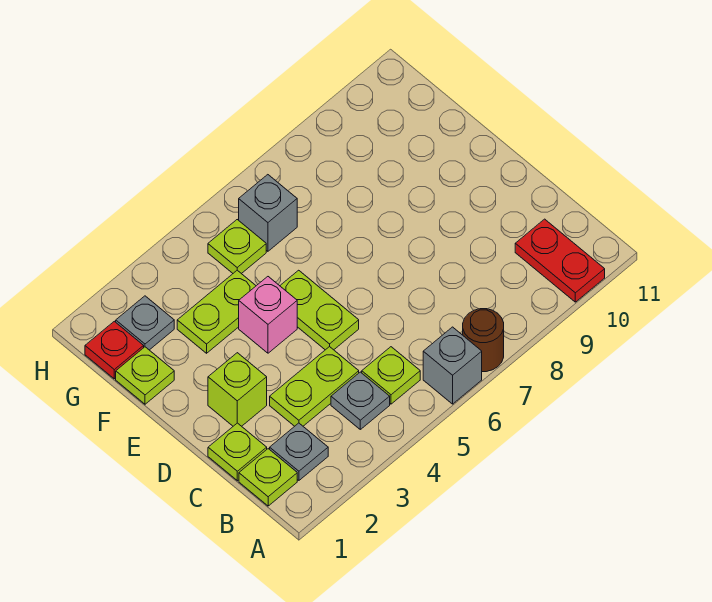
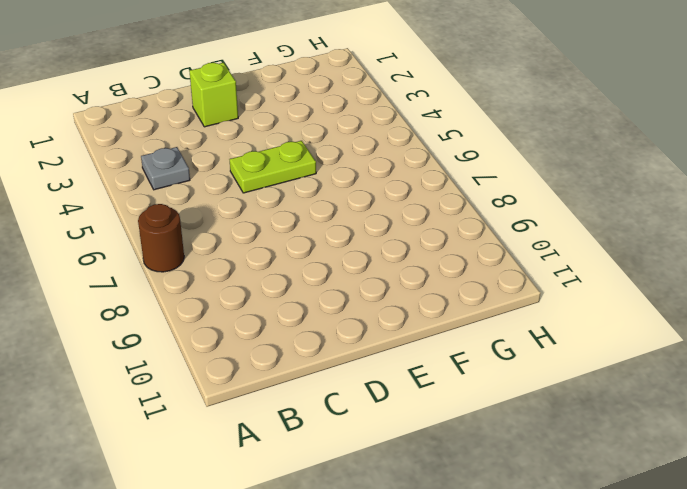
none -> grey 1x1 brick [423,327,482,404]
none -> red 1x2 plate [515,219,605,302]
none -> lime 1x1 plate [239,449,297,506]

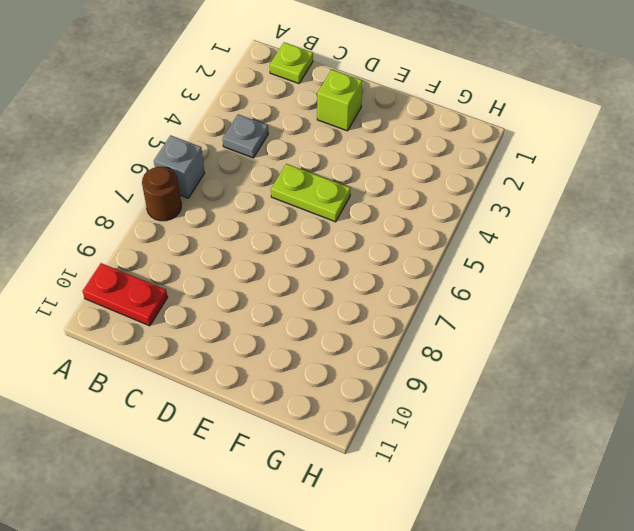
none -> grey 1x1 plate [270,423,328,480]
none -> lime 1x1 plate [362,347,420,404]
none -> lime 1x1 plate [208,423,267,481]

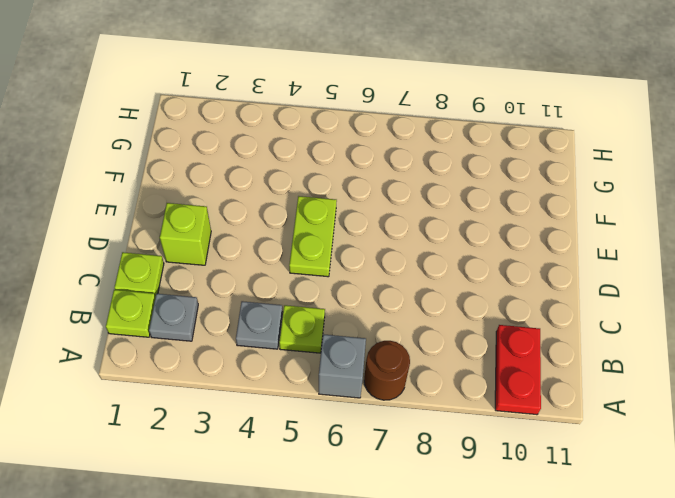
none -> lime 1x2 plate [270,347,359,426]
none -> pink 1x1 brick [239,277,297,353]
none -> lime 1x1 plate [116,347,174,404]

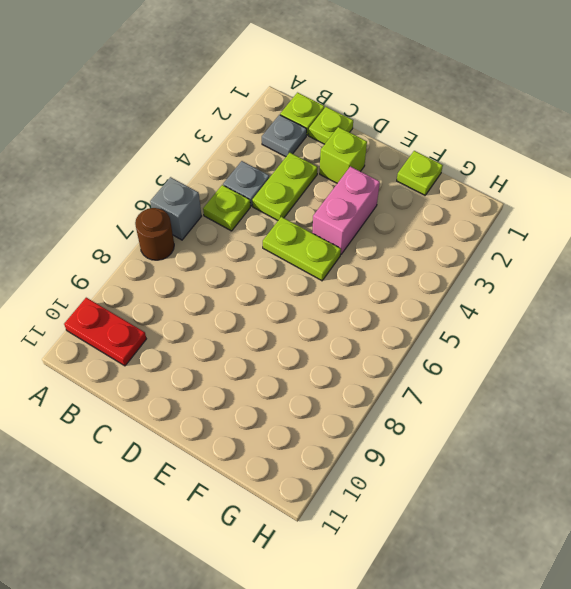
pink 1x2 brick [312,166,380,254] -> pink 1x1 brick [239,277,297,353]
none -> lime 1x2 plate [177,270,256,353]
none -> red 1x1 plate [85,321,144,379]
none -> grey 1x1 plate [116,296,174,350]

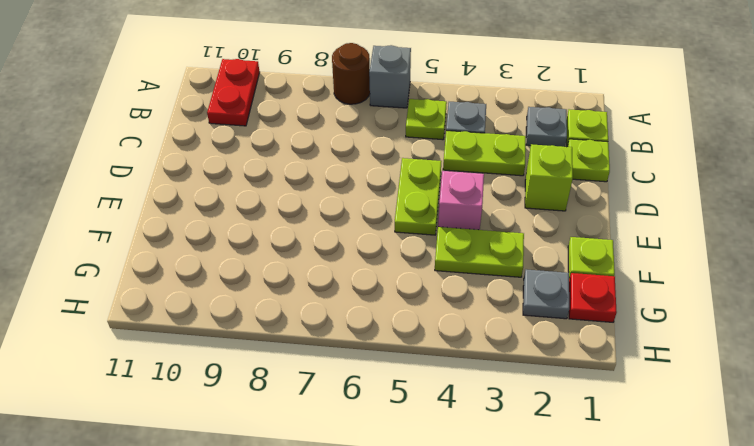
none -> lime 1x1 plate [208,220,266,274]
none -> grey 1x1 brick [239,175,297,251]

